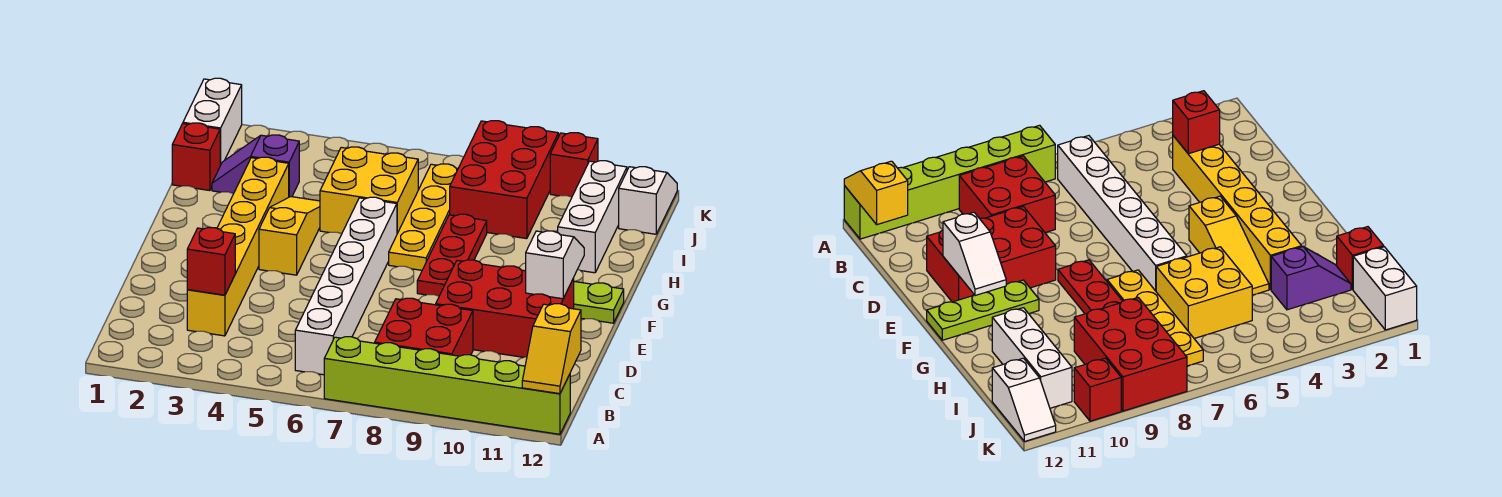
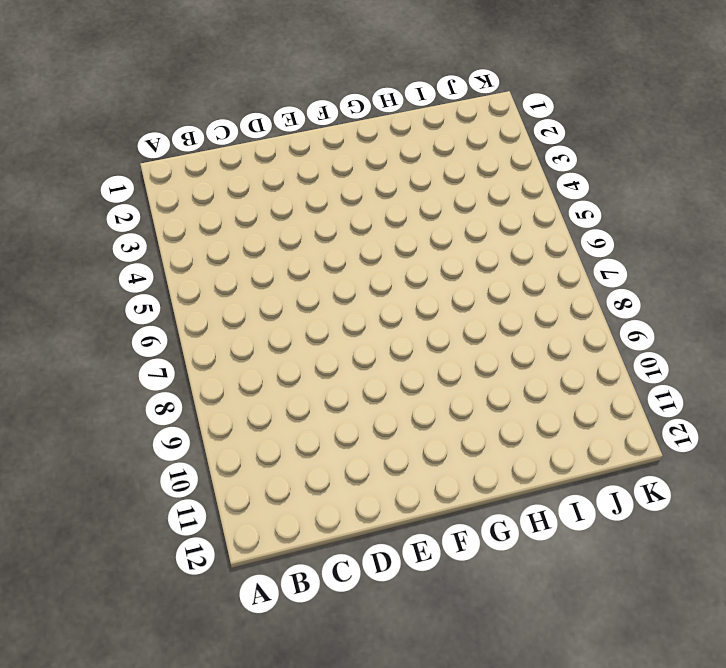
none -> lime 1x6 brick [324,337,570,434]
none -> white 1x6 brick [295,197,397,375]
none -> red 2x2 brick [375,298,473,356]

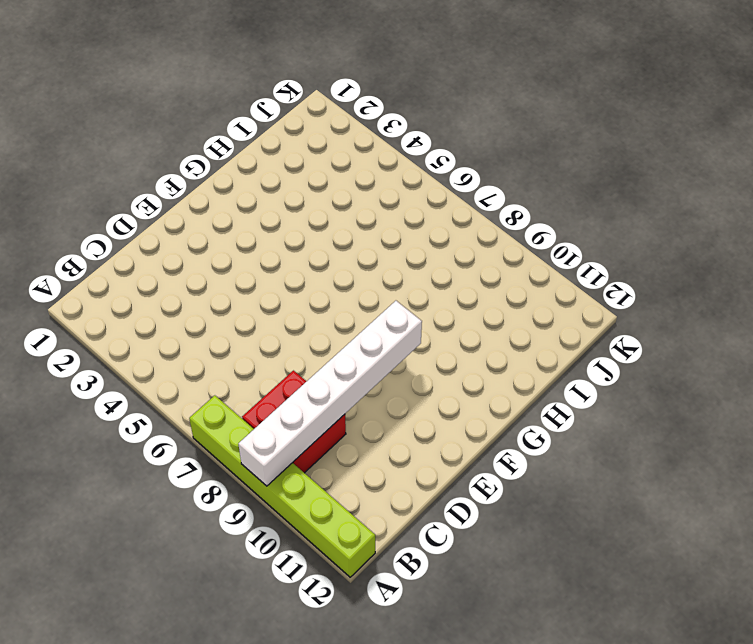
white 1x6 brick [238,301,422,486] -> white 1x6 brick moved to [295,197,397,375]
none -> yellow 1x6 brick [187,157,289,336]
none -> red 2x3 brick [436,260,574,357]
none -> yellow 1x3 slope [259,197,320,275]

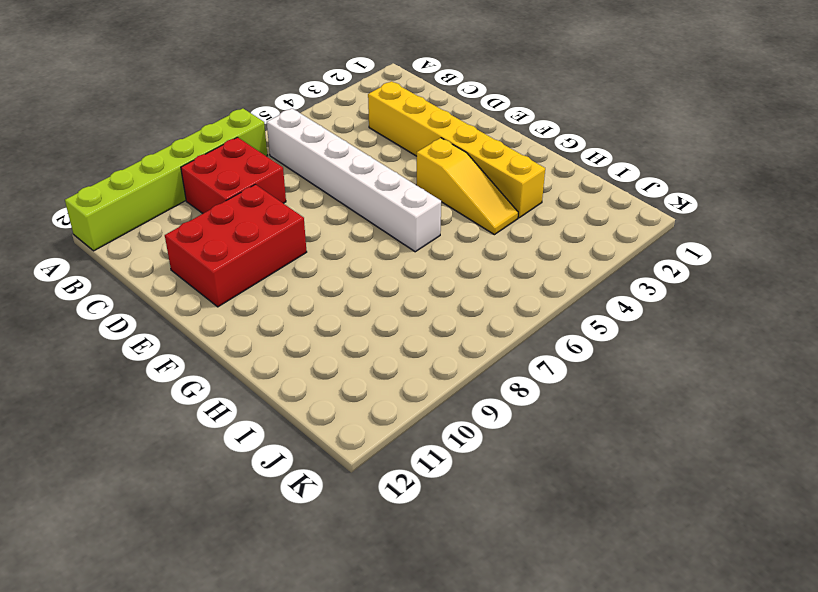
none -> red 1x3 plate [417,214,487,296]
none -> lime 1x3 plate [574,281,624,323]
none -> yellow 1x4 plate [389,164,458,270]

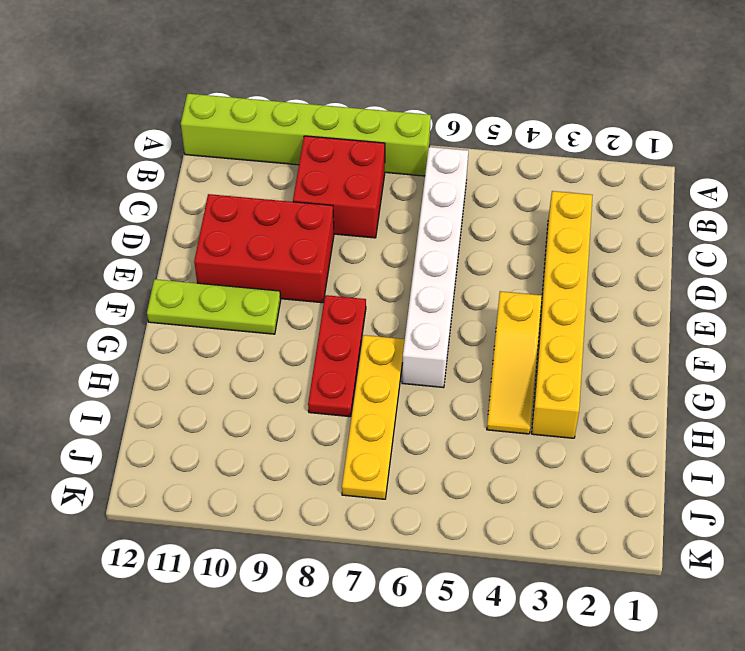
none -> yellow 2x2 brick [320,147,418,234]
none -> white 1x3 brick [558,161,627,273]
none -> red 1x1 brick [172,123,220,191]

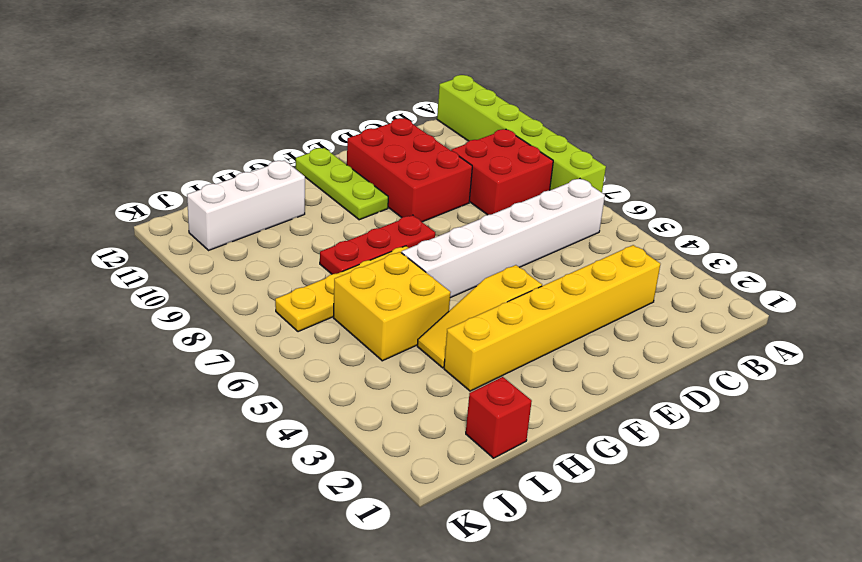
none -> purple 1x2 slope [212,135,299,197]
none -> red 2x3 brick [450,121,558,239]
none -> white 1x2 brick [183,78,242,165]

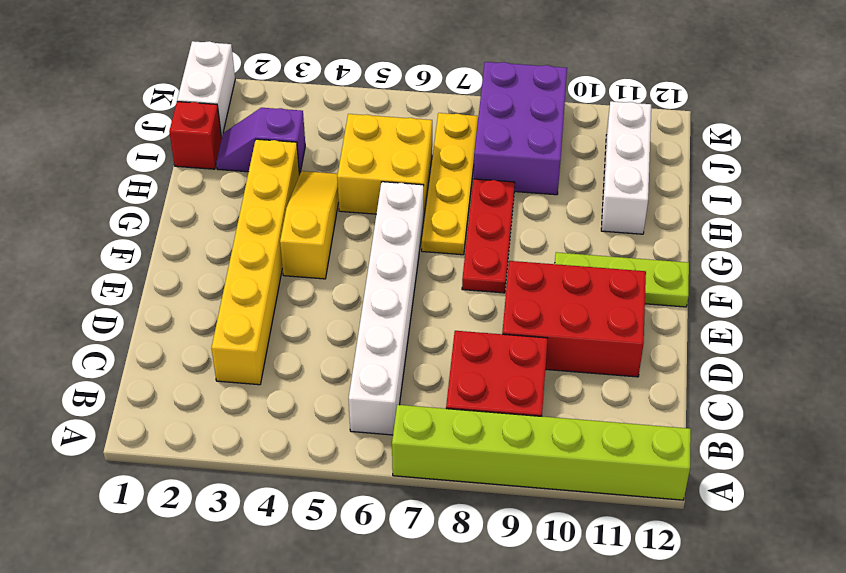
purple 2x3 brick [474,62,567,195] -> red 2x3 brick [450,121,558,239]
none -> white 1x2 slope [619,167,677,234]
none -> red 1x1 brick [550,133,598,197]
none -> yellow 1x2 slope [522,304,581,394]

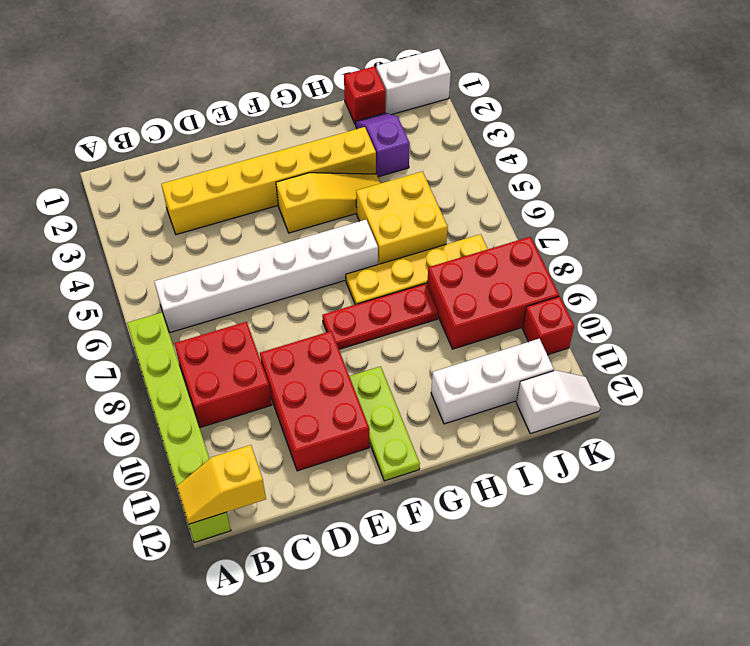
none -> red 1x1 brick [187,228,235,295]
none -> white 1x2 slope [526,231,584,299]

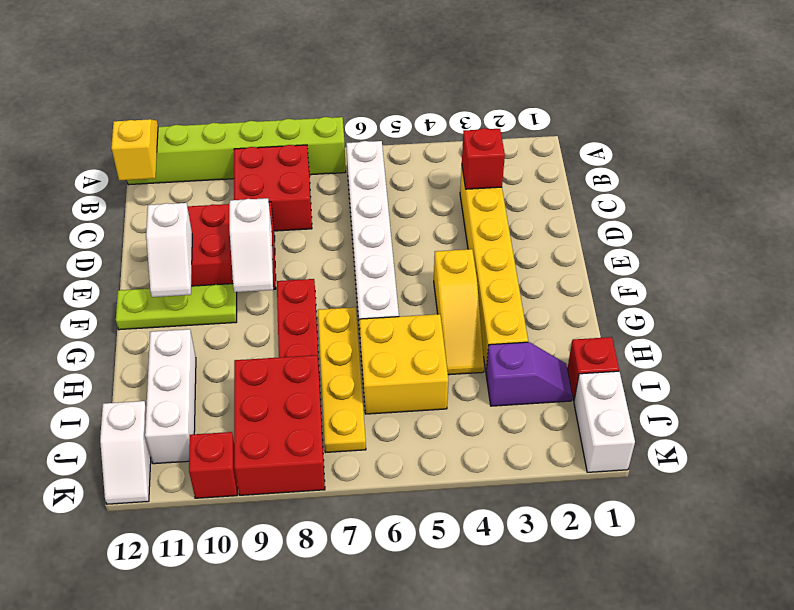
white 1x2 slope [229,198,273,292] -> none

